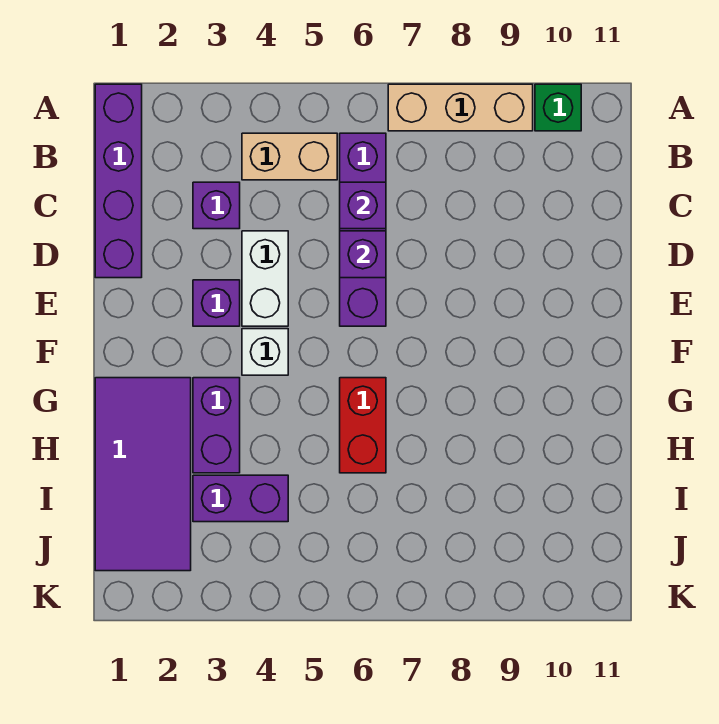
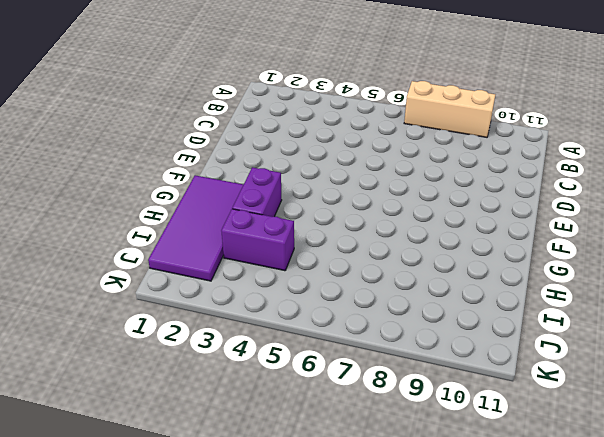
none -> purple 1x4 brick [95,84,142,278]
none -> green 1x1 brick [535,84,581,131]
none -> tan 1x2 brick [242,133,337,180]

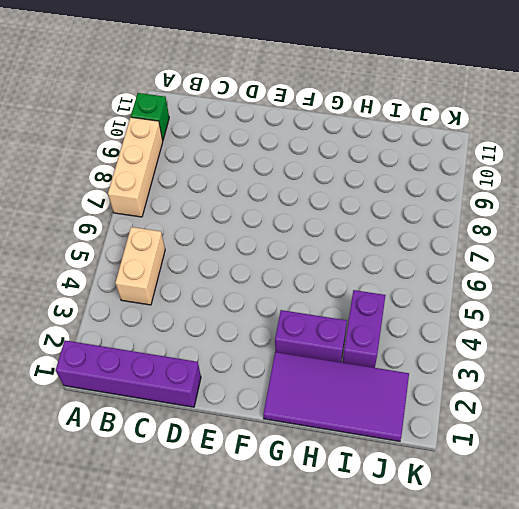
none -> purple 1x4 brick [340,133,386,326]
none -> purple 1x1 brick [193,182,240,229]
none -> white 1x2 brick [242,231,288,326]

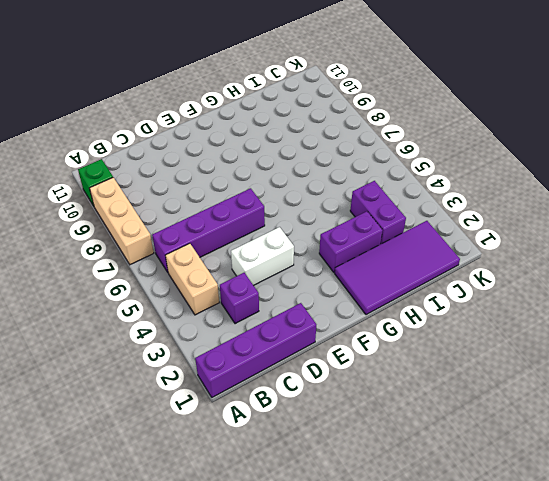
none -> purple 1x1 brick [193,280,240,326]
none -> white 1x1 brick [242,329,288,375]
none -> red 1x2 brick [340,378,386,473]

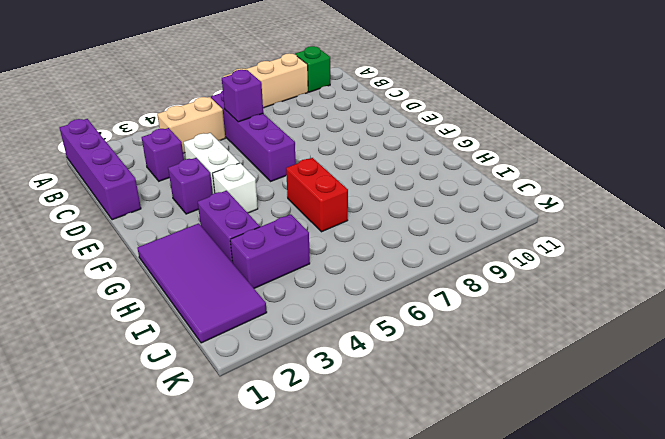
none -> purple 1x1 brick [340,231,386,278]

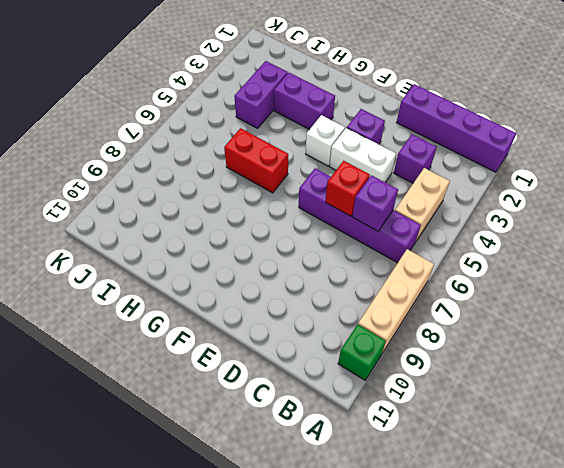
red 1x1 brick [326,161,370,216] -> purple 1x1 brick [340,231,386,278]
none -> purple 2x4 tile [95,378,191,571]

